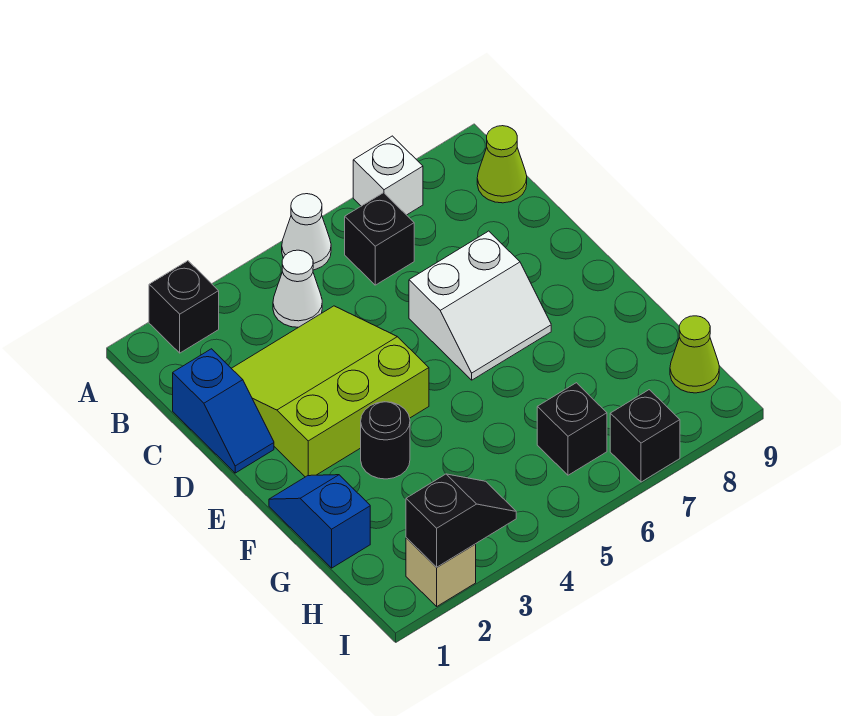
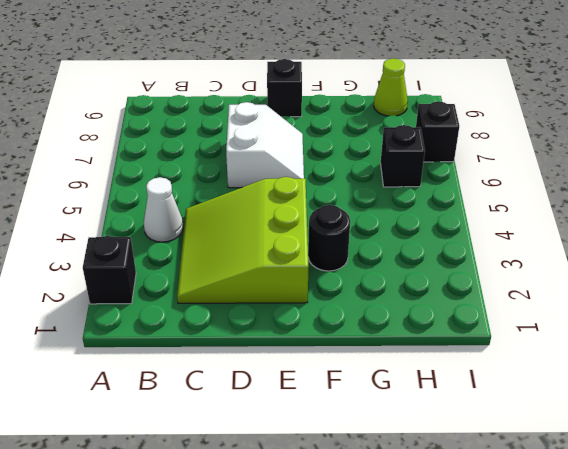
black 1x1 brick [267,59,302,117] -> black 1x1 brick moved to [345,193,414,285]
none -> white 1x1 cone [282,194,331,270]
none -> white 1x1 brick [353,136,423,215]
none -> lime 1x1 cone [477,126,527,203]

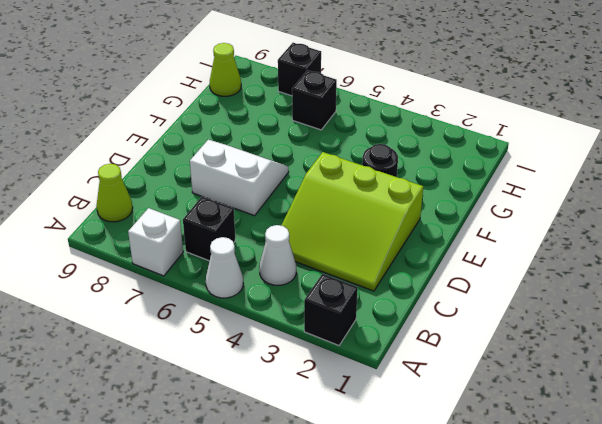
none -> blue 1x2 slope [173,349,274,473]
none -> blue 1x2 slope [269,475,370,568]
none -> tan 1x1 brick [406,538,476,606]

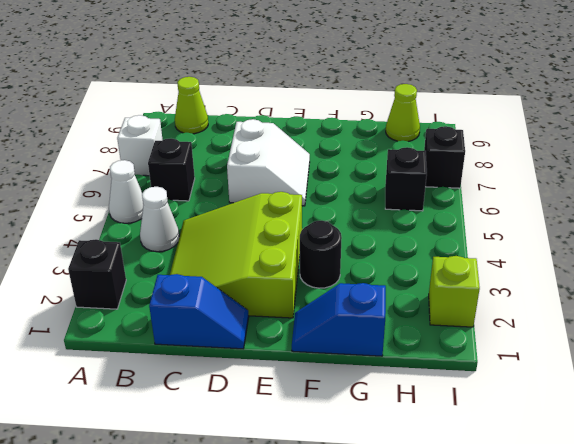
lime 1x1 brick [429,256,480,327] -> tan 1x1 brick [406,538,476,606]
none -> black 1x2 slope [406,474,516,567]

